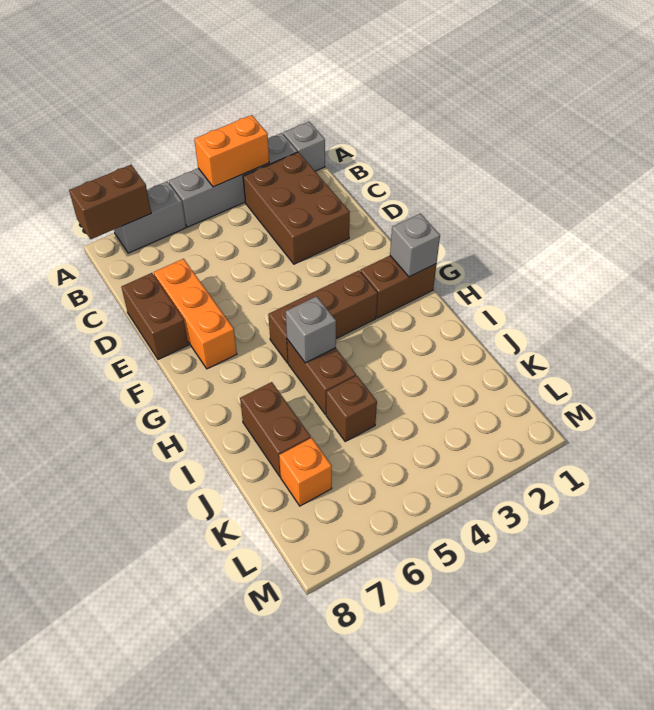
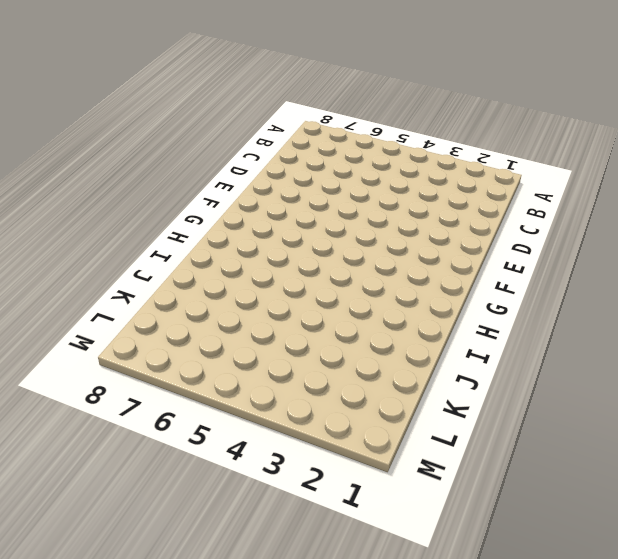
none -> grey 1x1 brick [283,122,325,171]
none -> grey 1x4 brick [169,133,298,227]
none -> grey 1x2 brick [114,181,186,253]

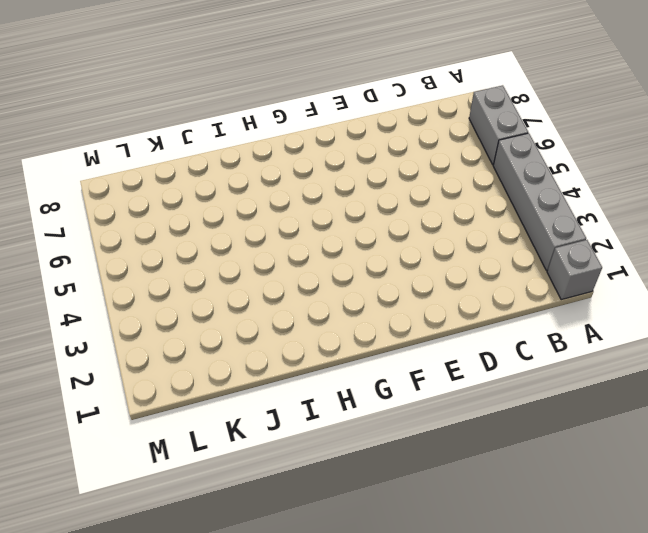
none -> brown 2x3 brick [243,152,350,264]
none -> orange 1x3 brick [154,259,237,369]
none -> brown 1x2 brick [121,273,188,360]

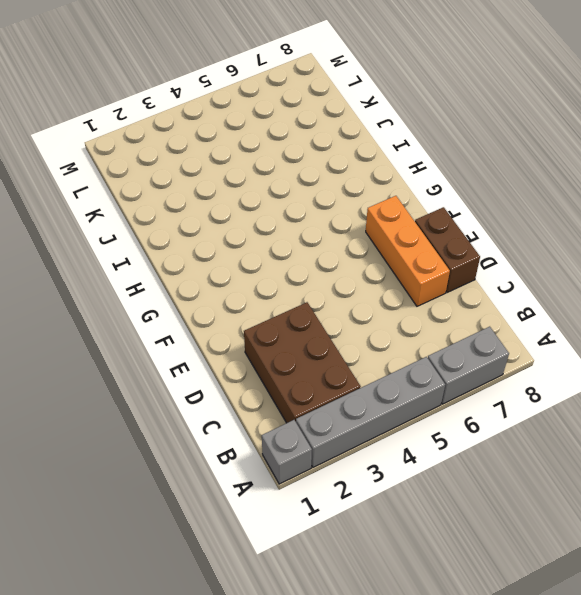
none -> brown 1x2 brick [360,256,436,318]
none -> brown 1x3 brick [268,271,378,363]
none -> brown 1x2 brick [287,339,356,414]

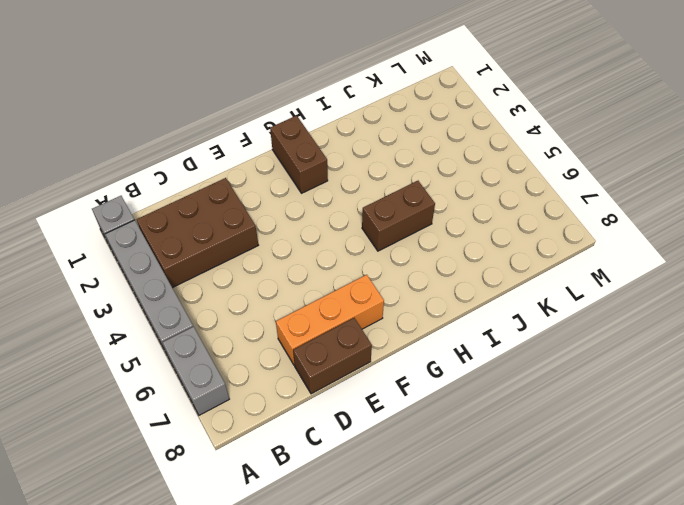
none -> brown 1x3 brick [268,271,378,363]
none -> brown 1x2 brick [240,382,311,477]
none -> brown 1x1 brick [326,376,377,441]

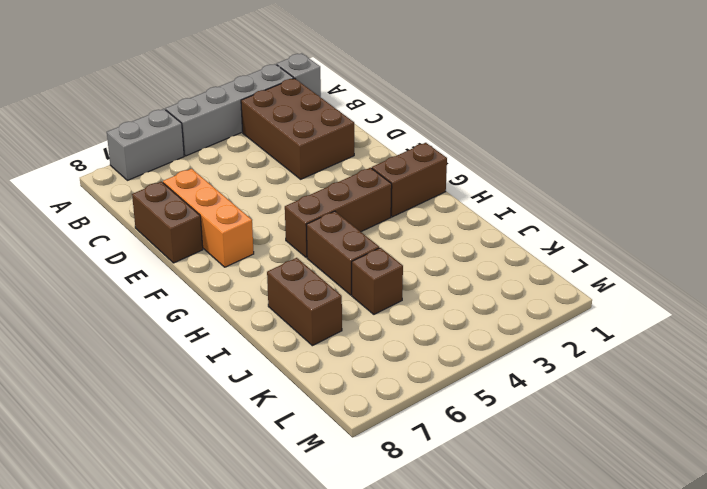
none -> orange 1x1 brick [279,438,332,506]
none -> orange 1x2 brick [194,115,269,187]
none -> brown 1x2 brick [69,165,151,239]

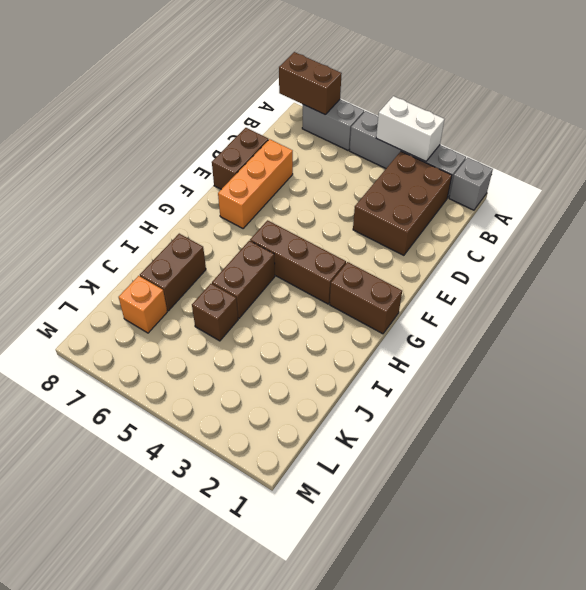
white 1x2 brick [376,96,444,161] -> orange 1x2 brick [194,115,269,187]
none -> grey 1x1 brick [390,213,440,277]
none -> grey 1x1 brick [286,296,336,363]

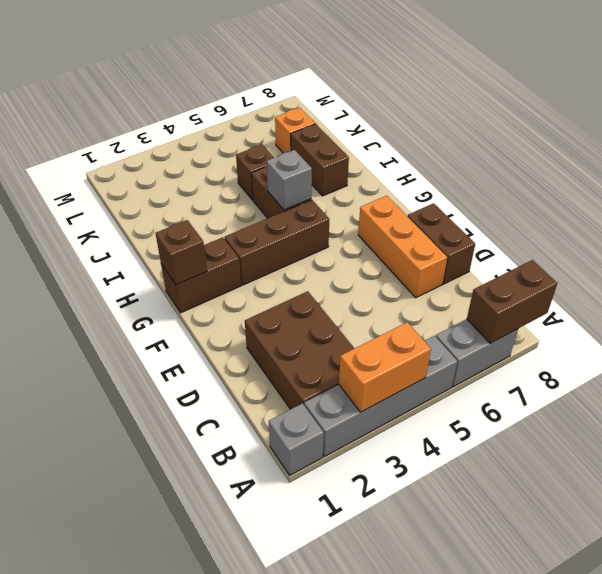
brown 1x1 brick [156,220,207,285] -> grey 1x1 brick [390,213,440,277]

